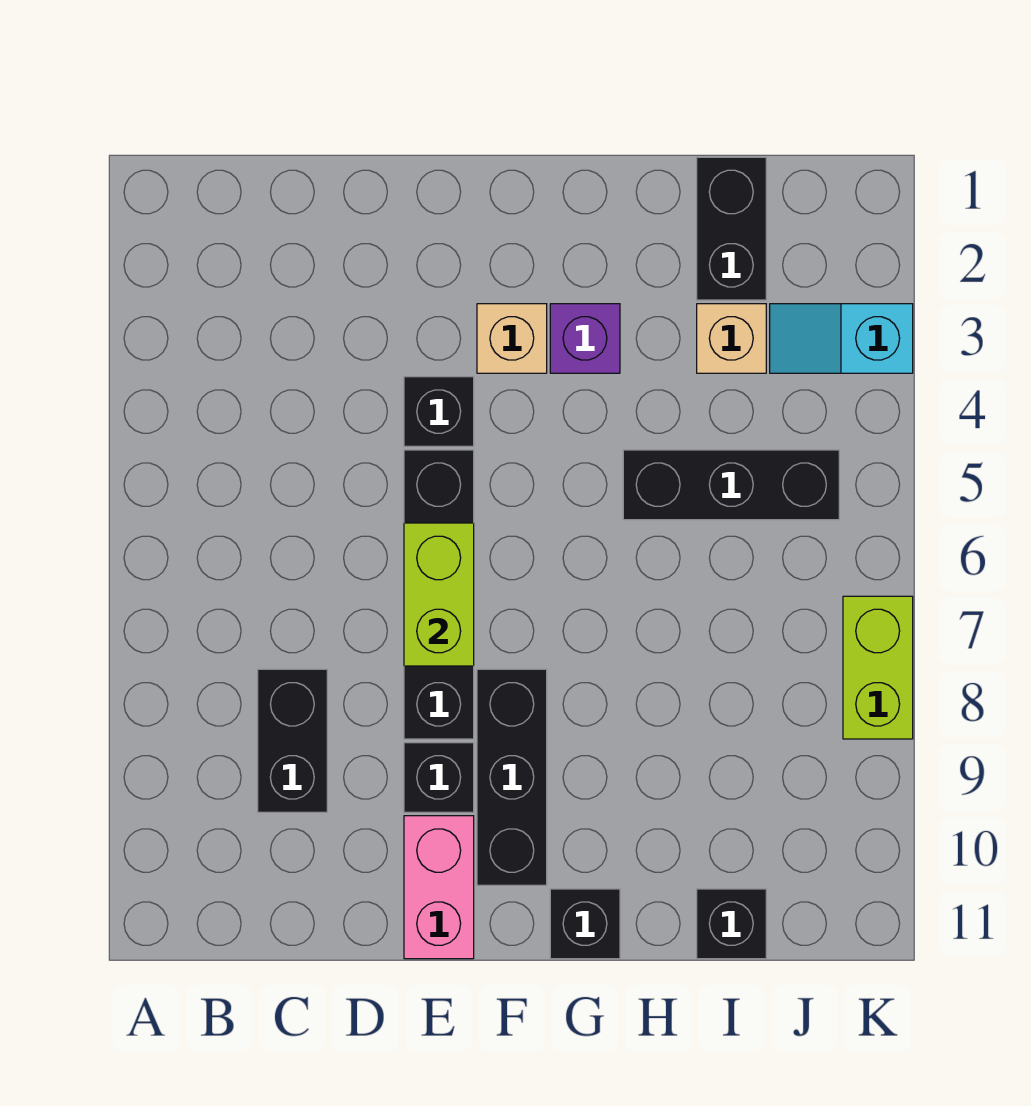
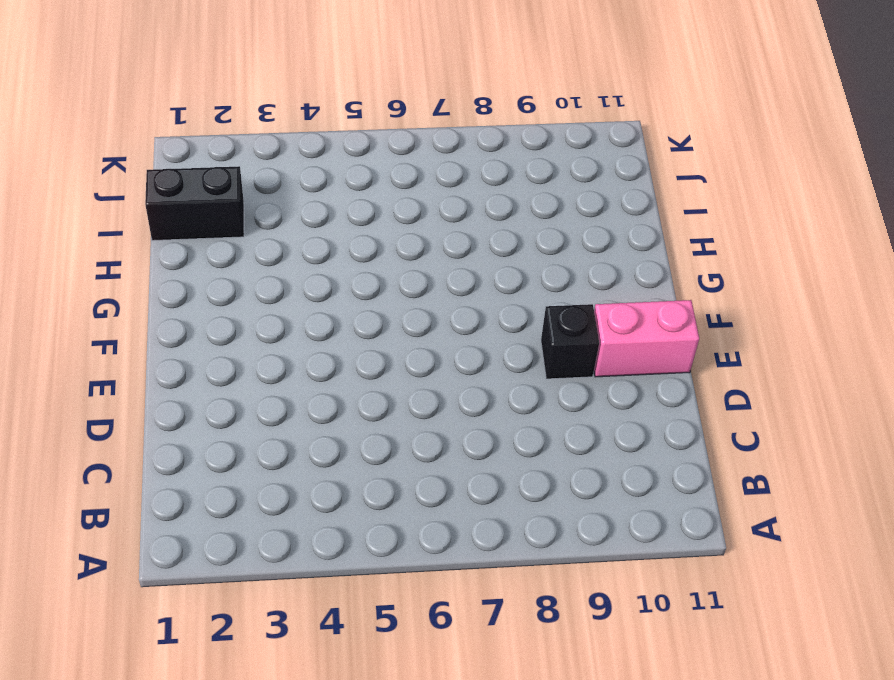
none -> black 1x2 brick [258,669,327,812]
none -> black 1x1 brick [404,377,474,446]
none -> black 1x4 brick [404,450,474,739]

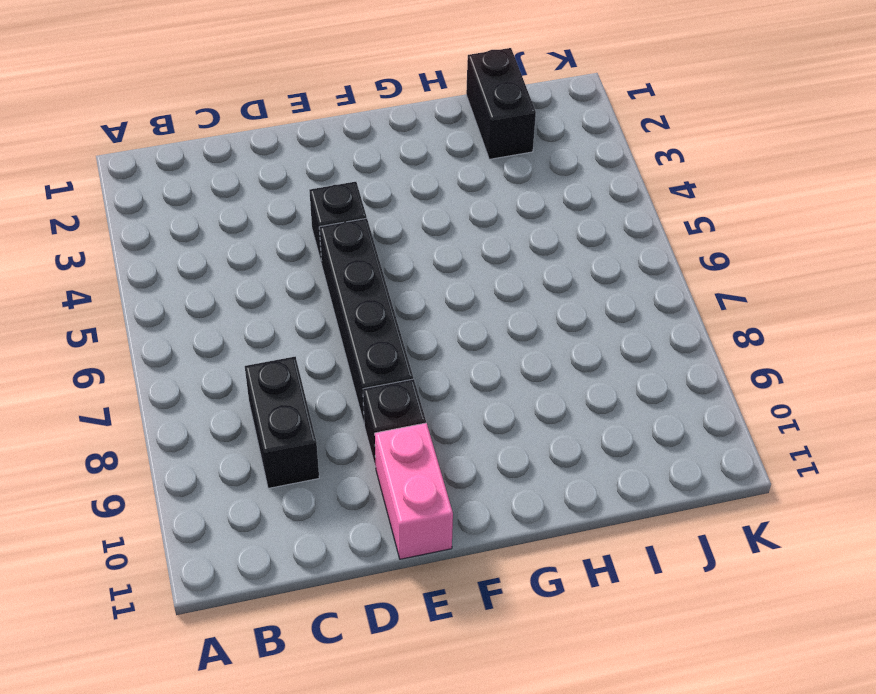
none -> tan 1x1 brick [477,304,547,373]
none -> black 1x3 brick [477,669,547,885]
none -> purple 1x1 brick [550,304,620,373]

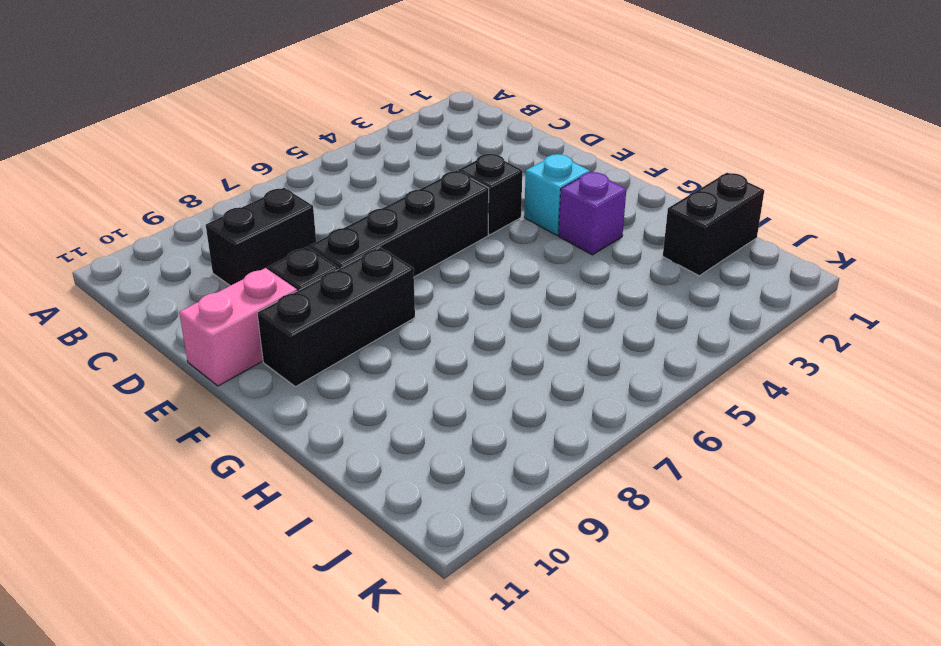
cyan 1x1 brick [524,154,590,235] -> tan 1x1 brick [477,304,547,373]
none -> black 1x1 brick [550,889,620,959]
none -> black 1x3 brick [623,450,839,520]
none -> tan 1x1 brick [697,304,766,373]

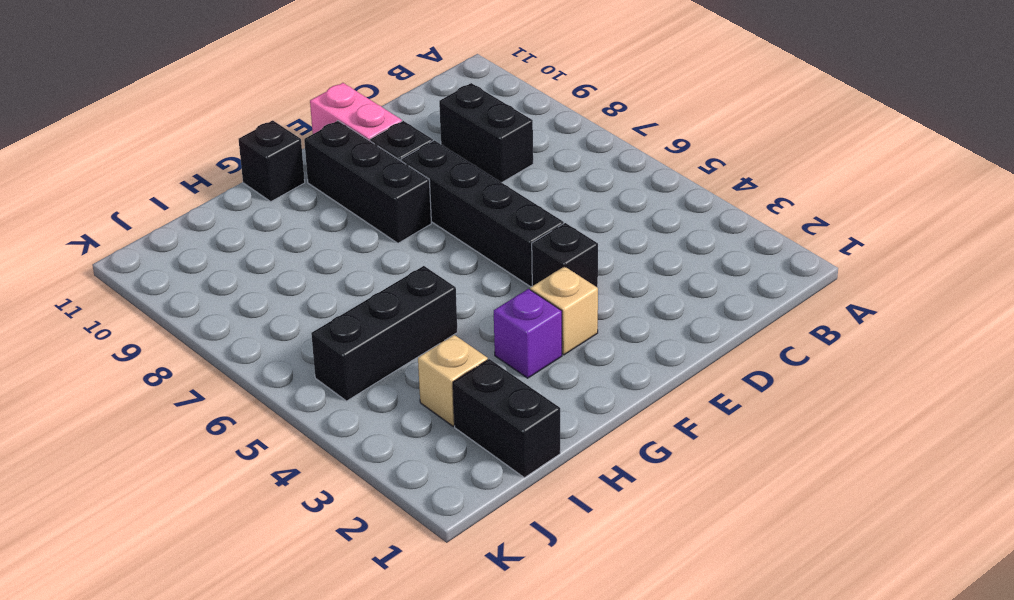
none -> black 1x1 brick [697,889,766,959]
none -> cyan 1x2 slope [770,304,913,373]
none -> lime 1x2 brick [843,596,913,739]

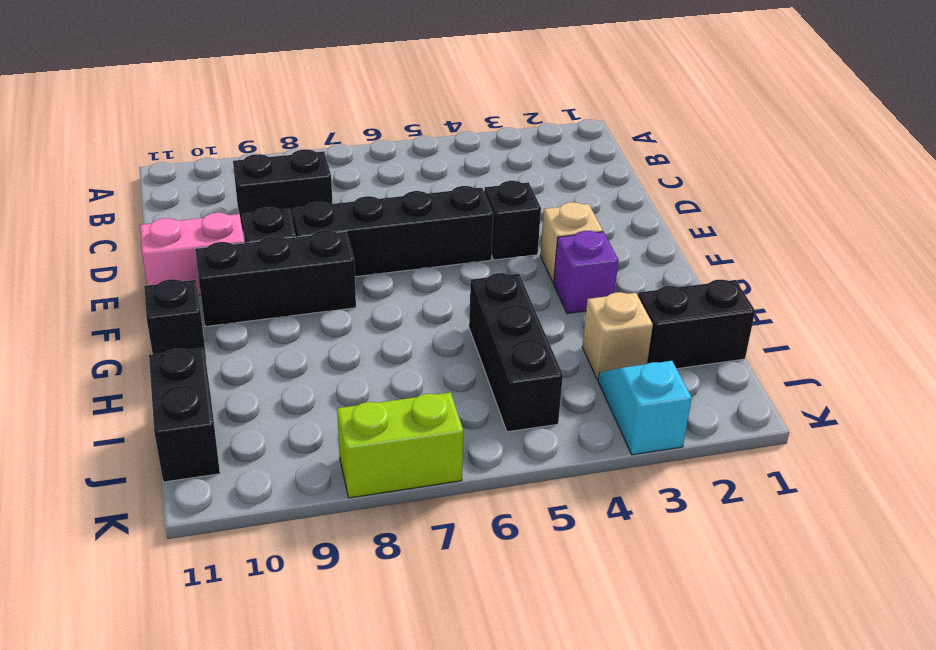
black 1x2 brick [149,348,220,482] -> black 1x1 brick [697,889,766,959]
none -> lime 1x2 brick [404,523,474,666]

